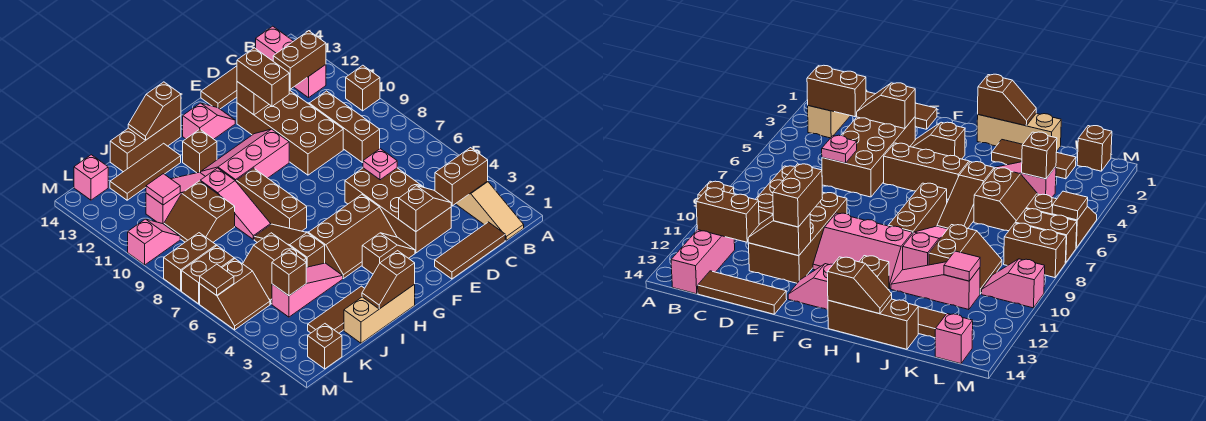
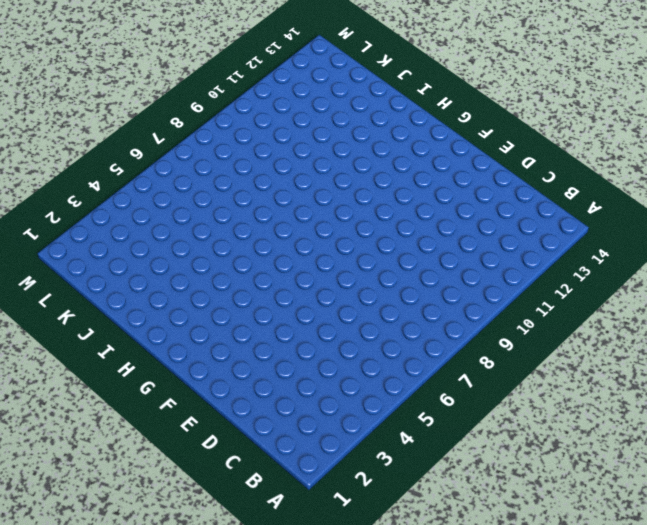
none -> brown 1x1 brick [346,65,380,111]
none -> tan 1x3 slope [456,181,524,240]
none -> pink 1x3 brick [256,26,326,98]
none -> brown 1x3 tile [435,222,505,279]

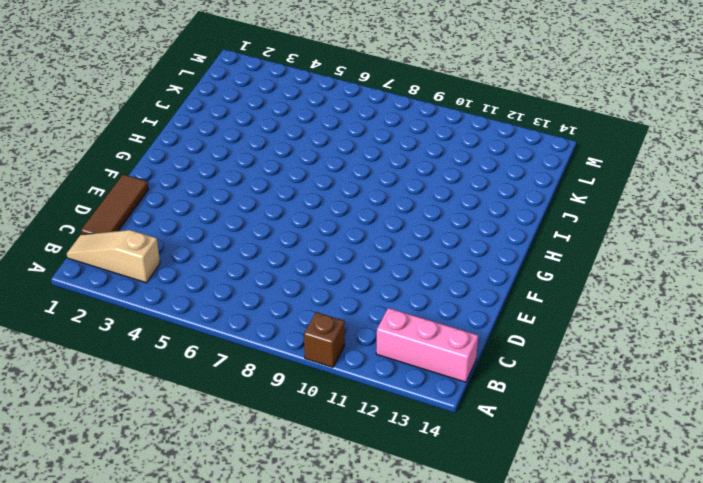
none -> brown 1x3 brick [309,91,380,162]
none -> brown 1x3 tile [201,66,237,109]
none -> brown 2x4 brick [345,168,451,253]
none -> brown 2x4 brick [237,90,343,175]

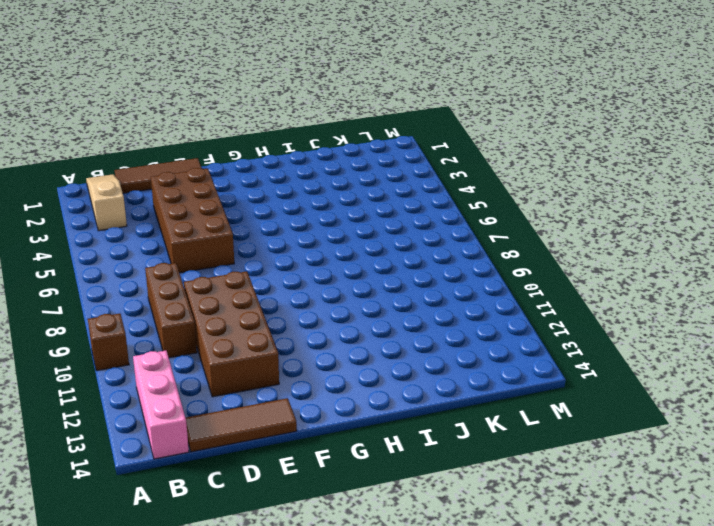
none -> brown 1x2 slope [362,233,415,274]
none -> brown 2x3 slope [308,195,397,279]
none -> pink 2x3 slope [201,129,289,181]
none -> pink 1x2 slope [183,103,235,139]

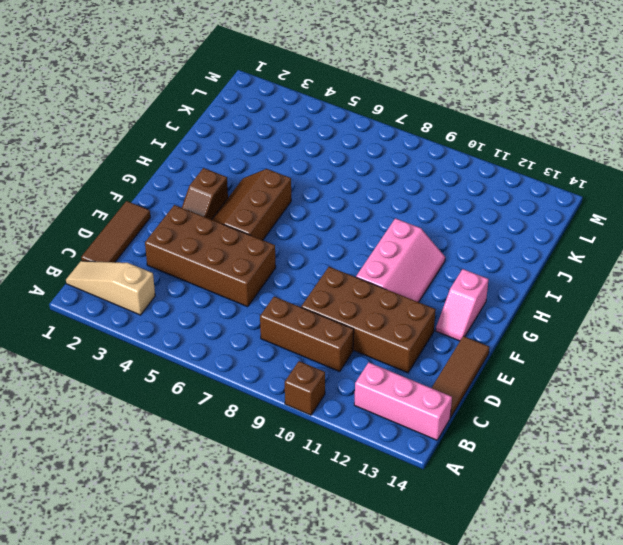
none -> tan 1x3 brick [344,284,415,343]
none -> brown 1x3 brick [236,168,307,231]
none -> brown 1x1 brick [183,129,217,173]
none -> brown 1x3 brick [110,116,181,172]

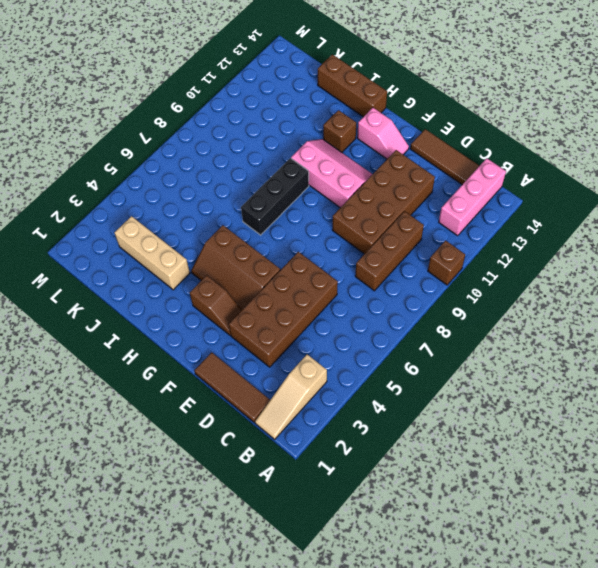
black 1x3 brick [241,158,309,235] -> brown 1x3 brick [236,168,307,231]
tan 1x3 brick [114,216,190,290] -> tan 1x3 brick moved to [344,284,415,343]
none -> brown 1x3 tile [308,286,365,333]
none -> pink 1x3 slope [272,263,343,317]
none -> brown 1x3 slope [254,224,325,267]
none -> pink 1x3 slope [200,168,271,239]

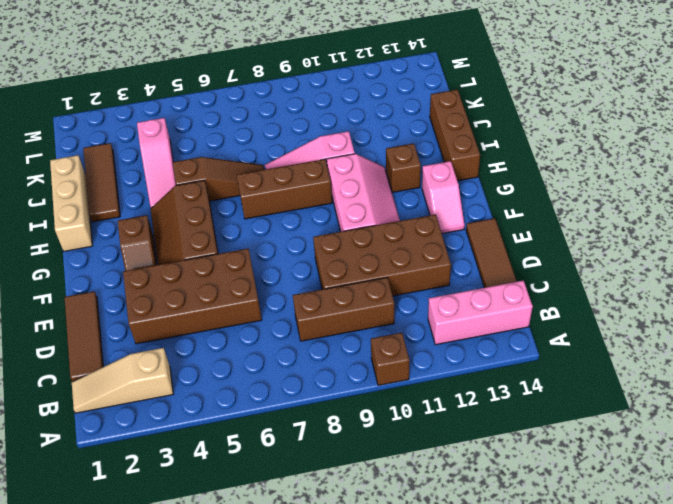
none -> pink 1x3 slope [146,172,205,224]
none -> brown 1x3 tile [110,143,181,200]
none -> brown 2x2 slope [243,233,306,304]
none -> brown 2x2 slope [164,181,235,242]

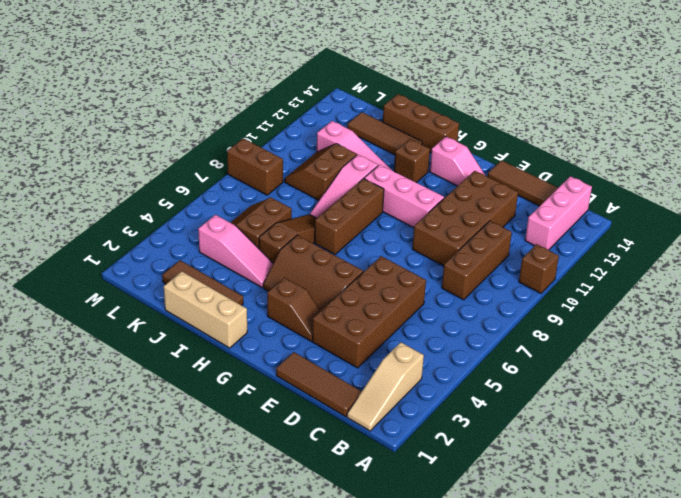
none -> brown 1x1 brick [308,324,342,369]
none -> brown 2x2 slope [200,259,270,330]
none -> brown 1x2 brick [182,246,234,304]
none -> pink 1x2 slope [128,219,180,265]

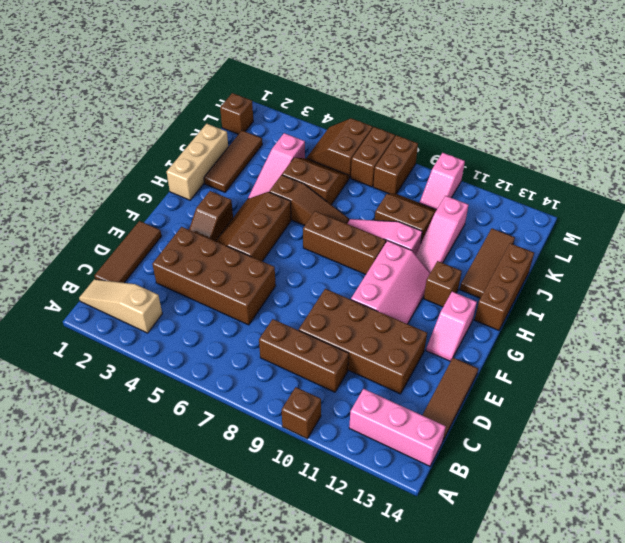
none -> pink 1x1 brick [74,155,108,200]
none -> brown 1x2 brick [435,148,488,206]
none -> brown 1x2 brick [273,31,326,89]
none -> brown 1x2 slope [399,186,451,232]

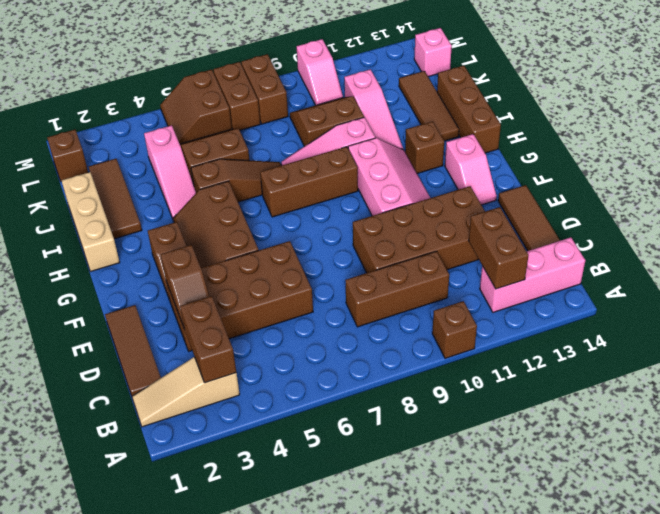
none -> pink 1x1 plate [363,149,397,180]
none -> brown 1x2 slope [237,82,290,115]
none -> brown 1x2 slope [362,251,415,309]
none -> brown 1x2 slope [128,82,181,140]

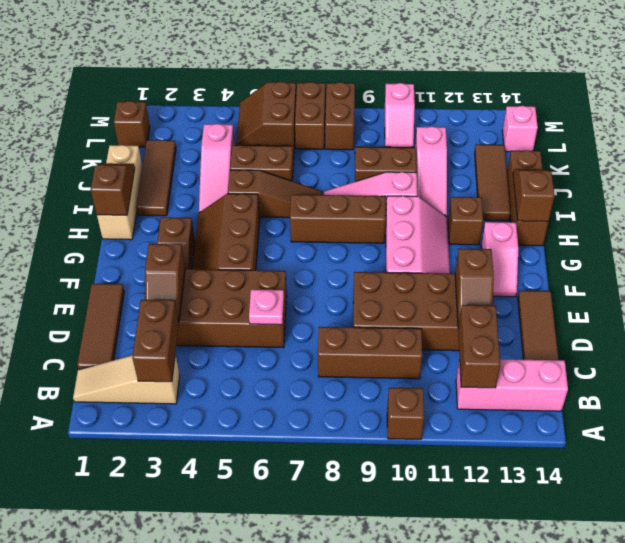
none -> brown 1x1 brick [272,250,306,296]
none -> pink 1x1 tile [146,174,180,205]
none -> brown 1x1 tile [200,264,234,295]
none -> brown 1x2 brick [237,48,289,106]

